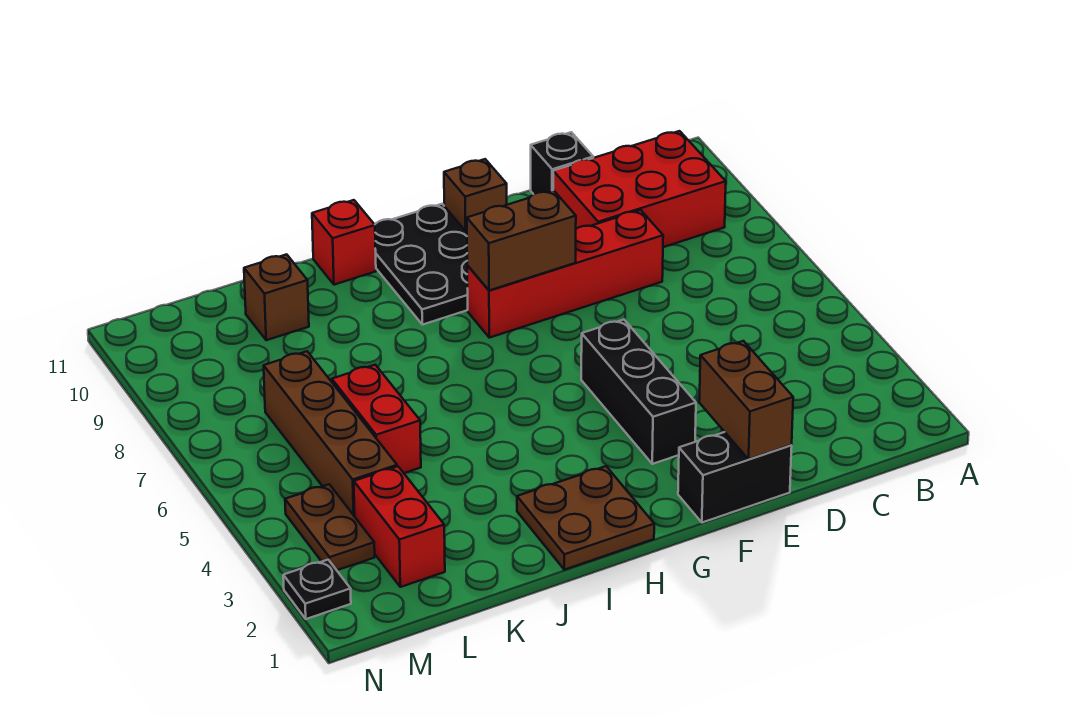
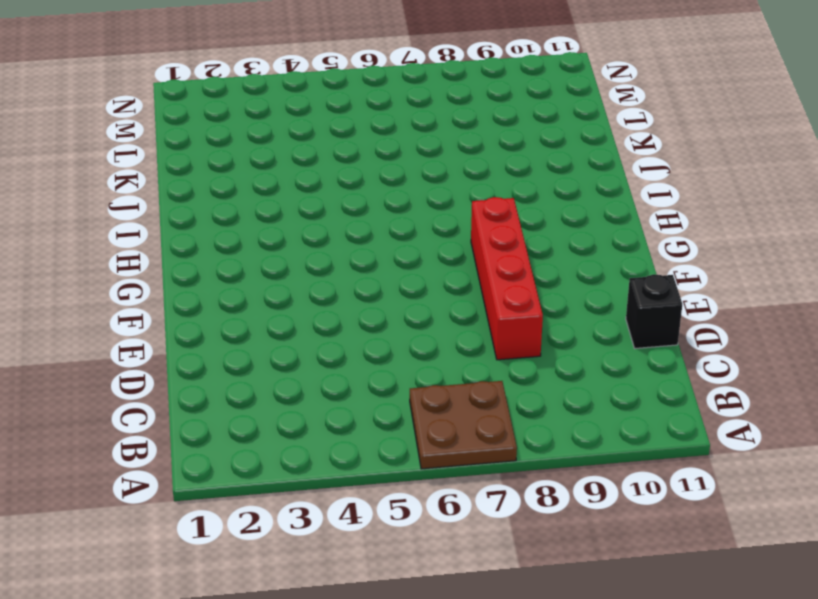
brown 2x2 plate [410,381,517,469] -> brown 2x2 plate moved to [517,466,654,570]
none -> red 2x3 brick [553,131,726,247]
none -> black 1x2 brick [678,432,792,523]
none -> black 1x3 brick [581,320,696,464]

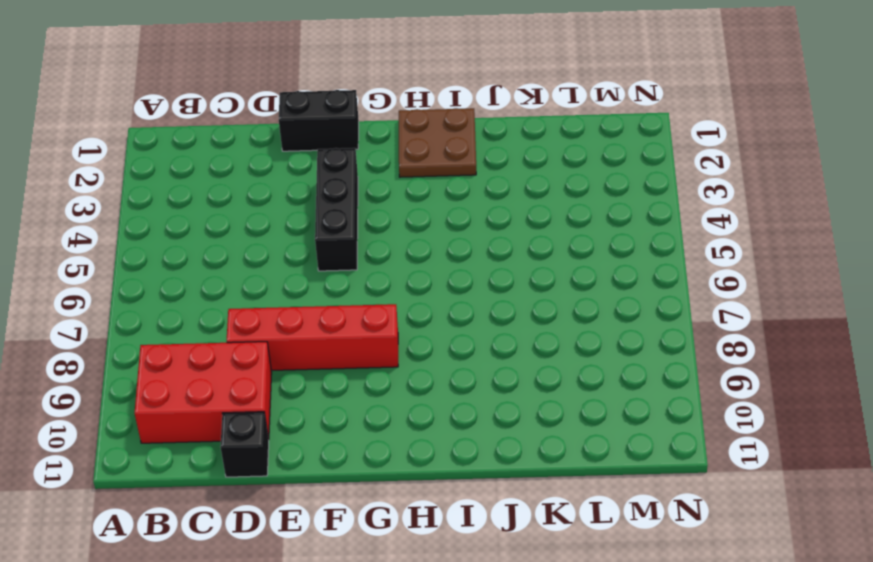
none -> brown 1x1 brick [444,159,507,232]
none -> black 2x3 plate [375,204,468,325]
none -> red 1x1 brick [312,200,376,285]

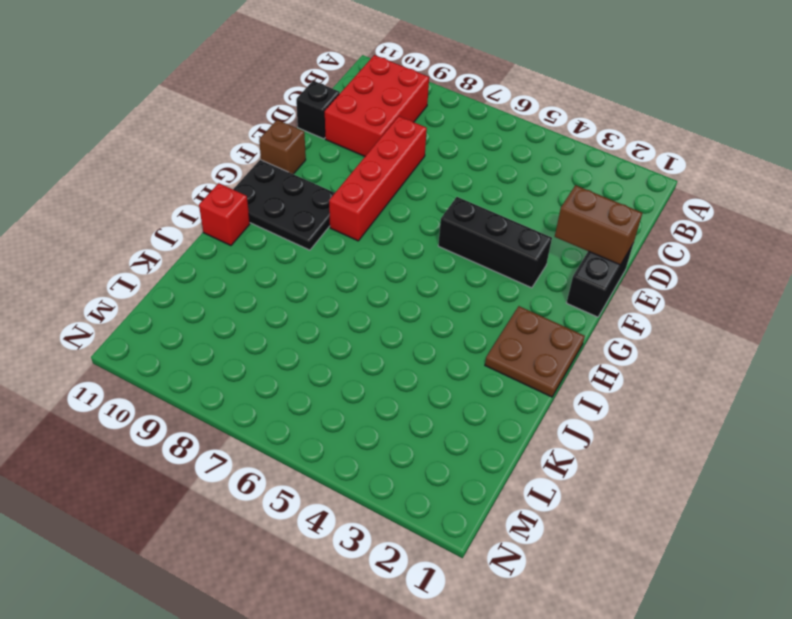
none -> red 1x2 brick [332,365,421,473]
none -> brown 1x1 brick [244,254,309,340]
none -> red 1x2 brick [354,466,445,587]

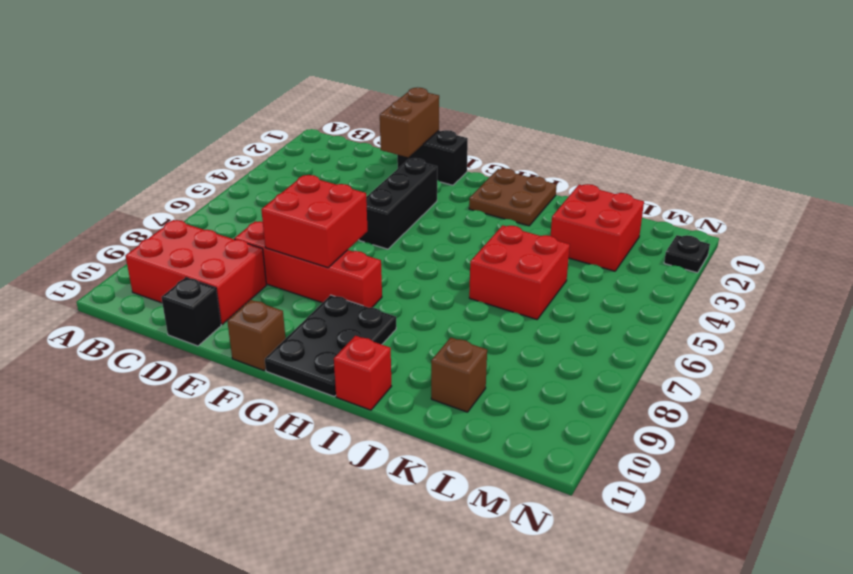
red 2x2 brick [261,175,368,268] -> brown 1x2 brick [467,190,576,290]
red 2x2 brick [469,225,570,319] -> red 1x2 brick [332,365,421,473]
red 2x2 brick [551,184,644,271] -> red 1x2 brick [354,466,445,587]
none -> brown 1x4 brick [264,351,397,516]
none -> brown 1x2 plate [285,484,375,570]

